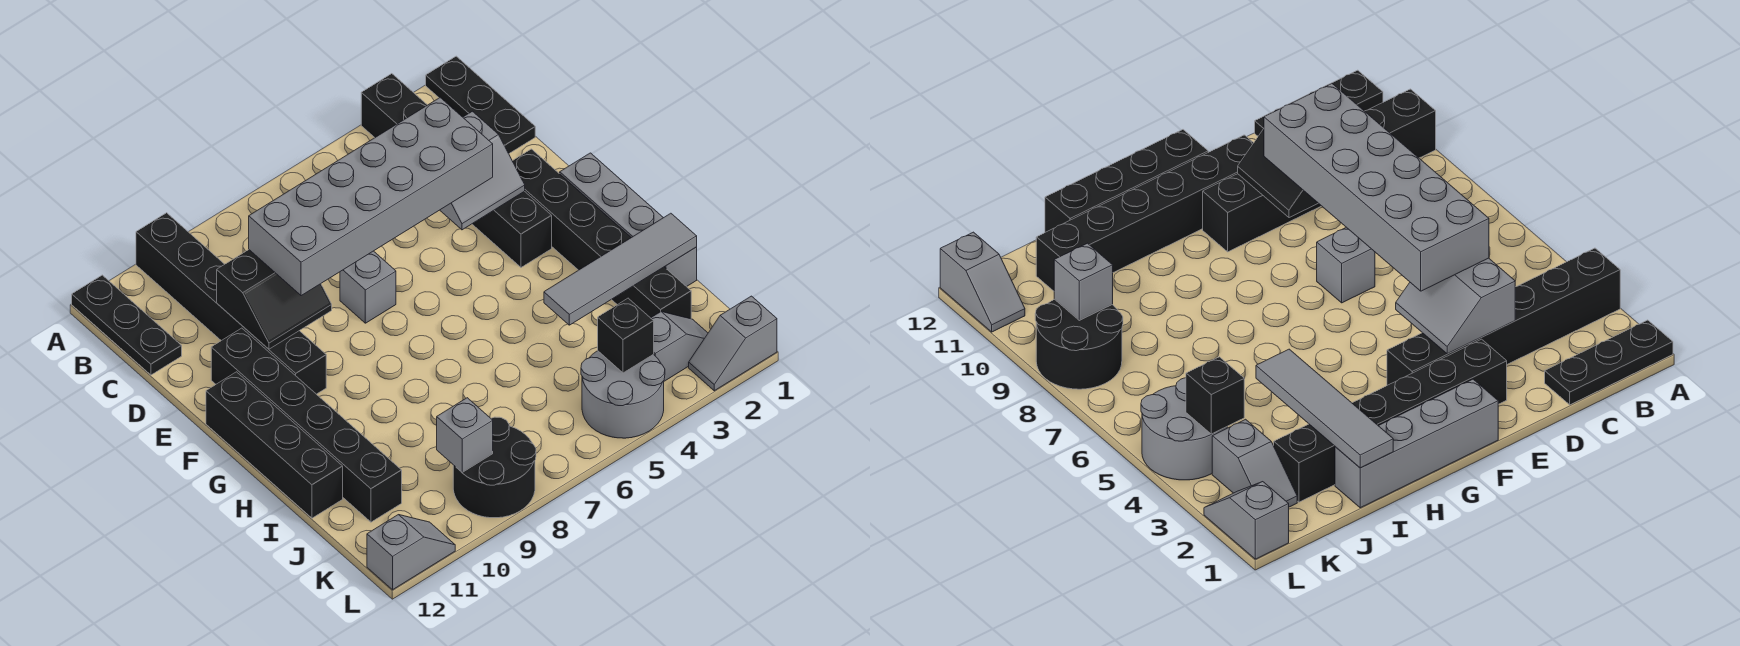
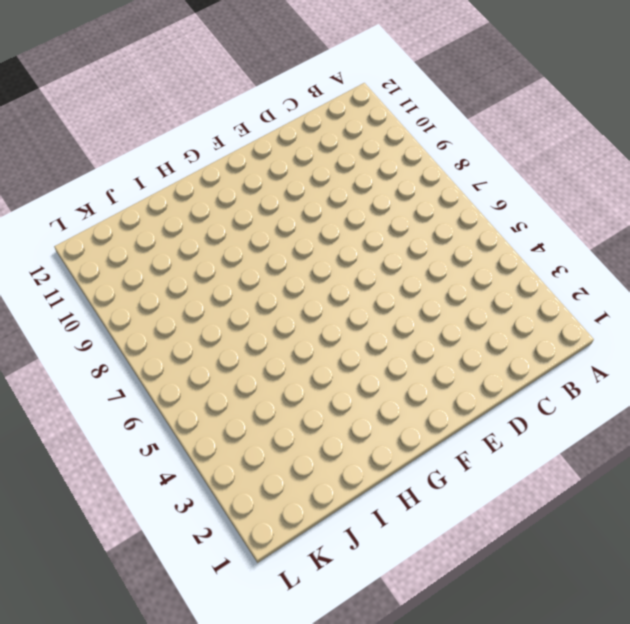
none -> black 1x3 plate [426,56,535,154]
none -> black 1x6 brick [361,74,552,267]
none -> black 1x6 brick [136,213,326,394]

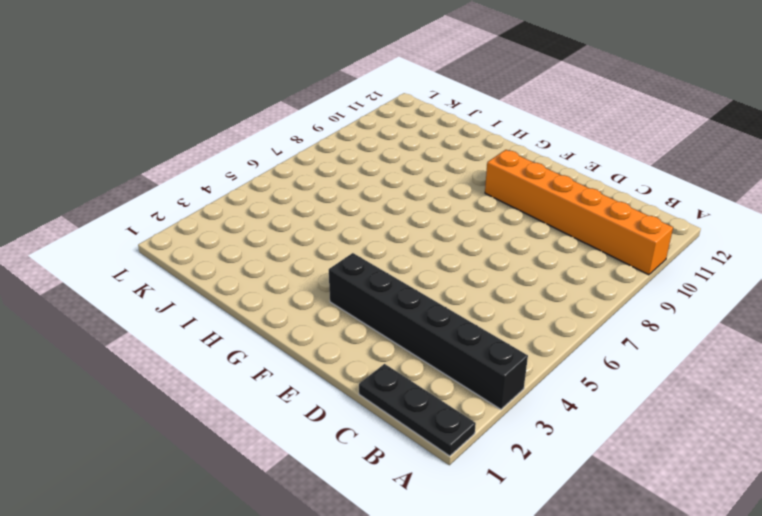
orange 1x6 brick [485,150,673,275] -> black 1x6 brick [136,213,326,394]
none -> black 1x3 plate [72,275,182,375]
none -> black 1x6 brick [513,149,691,319]
none -> grey 1x1 brick [340,251,396,323]

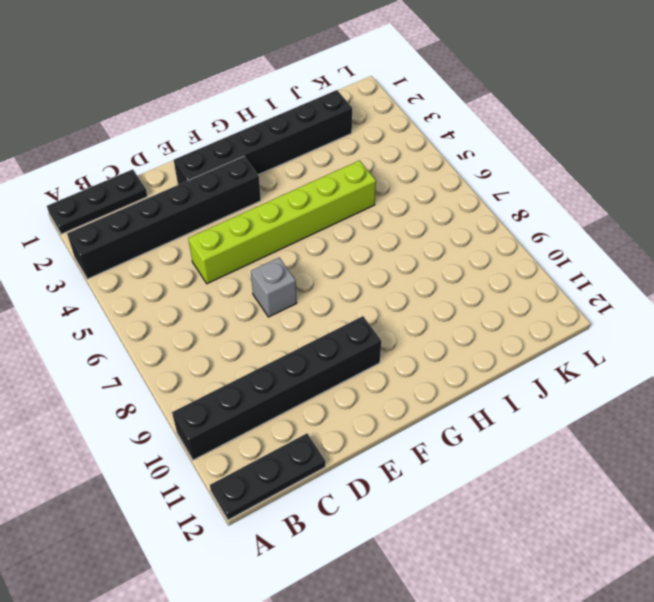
lime 1x6 brick [188,161,376,284] -> none
none -> black 1x6 brick [211,328,402,522]
none -> grey 1x4 brick [560,153,697,287]
none -> black 1x4 brick [206,372,343,518]

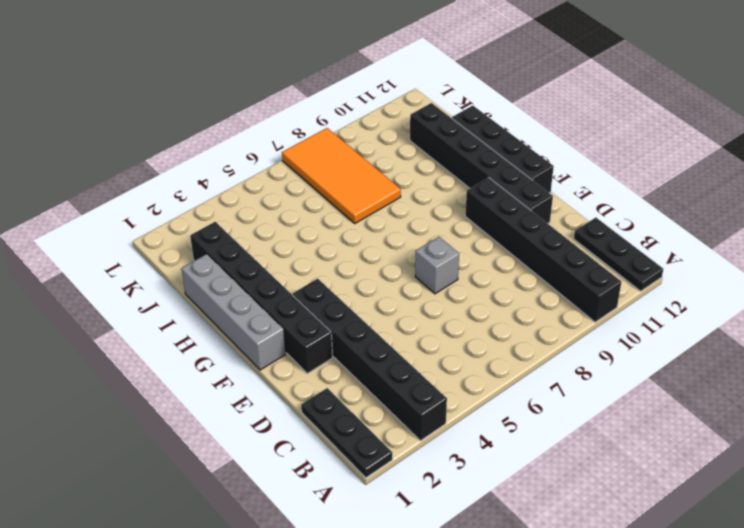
orange 2x4 tile [282,128,401,223] -> black 2x2 round brick [453,417,536,518]
none -> grey 1x2 slope [651,312,708,381]
none -> grey 2x2 round brick [581,351,665,438]
none -> grey 1x2 slope [689,296,777,391]

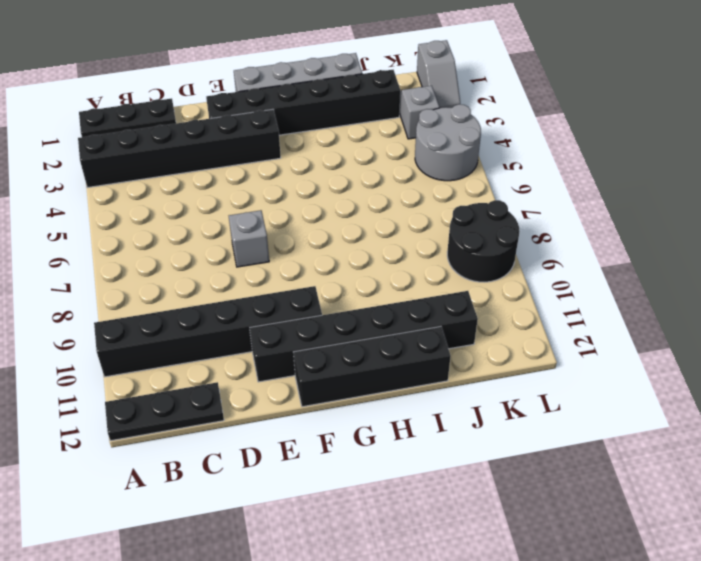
none -> grey 1x2 slope [367,515,455,590]
none -> grey 2x2 slope [440,111,525,230]
none -> black 2x2 slope [217,250,332,349]

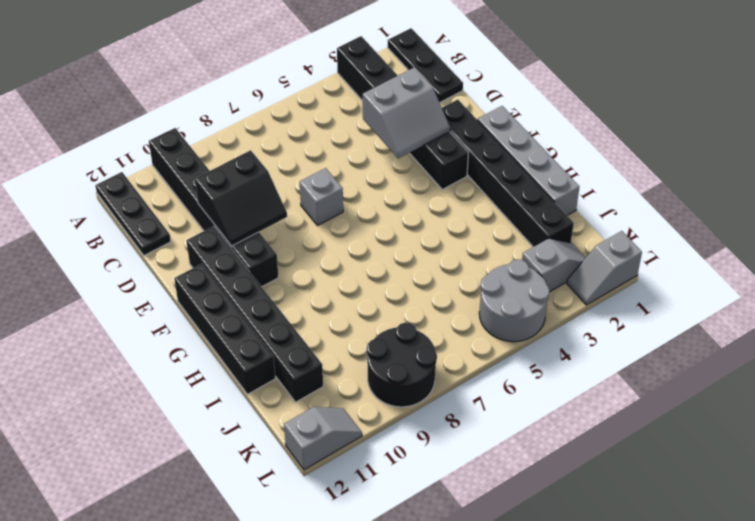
none -> grey 1x4 tile [544,213,697,325]
none -> black 1x1 brick [598,298,654,373]
none -> grey 1x1 brick [437,398,493,472]

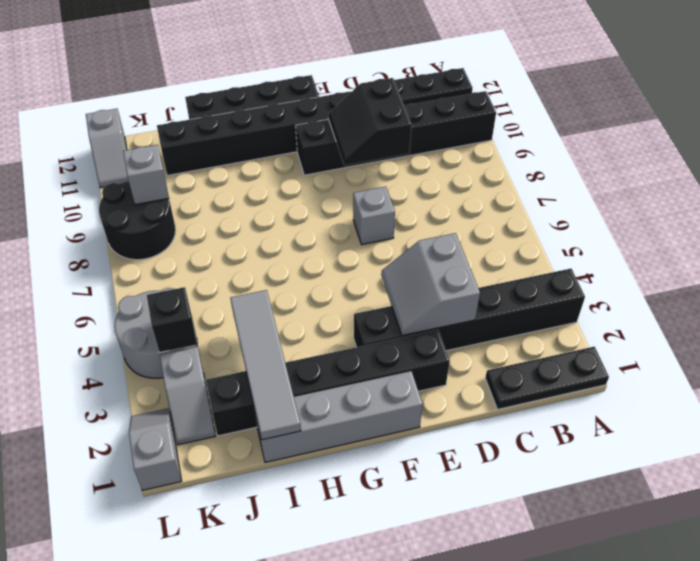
none -> grey 2x6 brick [249,98,493,296]

